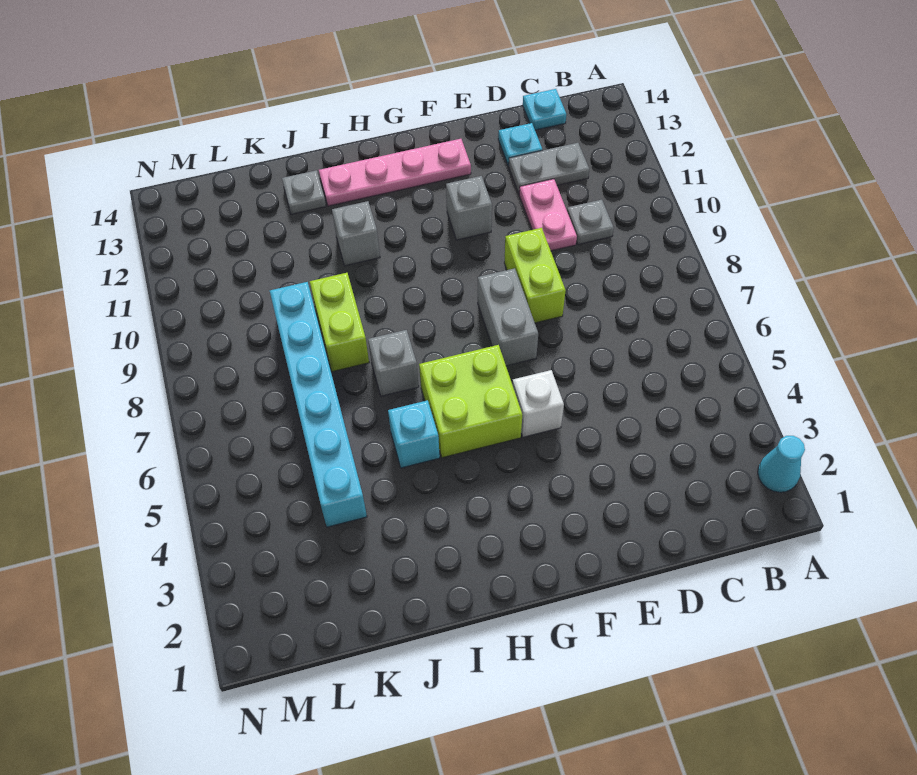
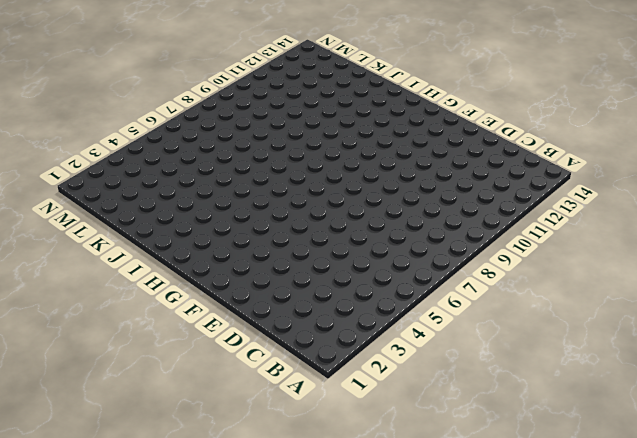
none -> cyan 1x1 cone [758,436,805,492]
none -> grey 1x1 plate [567,200,614,245]
none -> grey 1x2 plate [509,143,589,193]

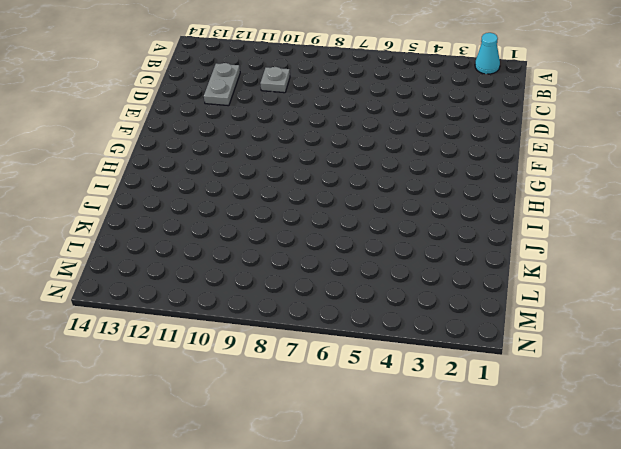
none -> cyan 1x1 plate [523,89,566,130]
none -> pink 1x2 plate [519,179,577,251]
none -> cyan 1x1 plate [498,123,542,166]

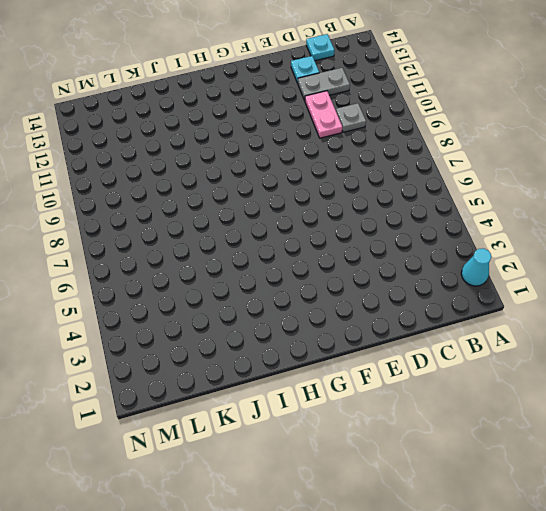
none -> lime 1x2 brick [504,228,566,323]
none -> white 1x1 brick [512,370,564,437]
none -> grey 1x2 brick [478,268,538,366]

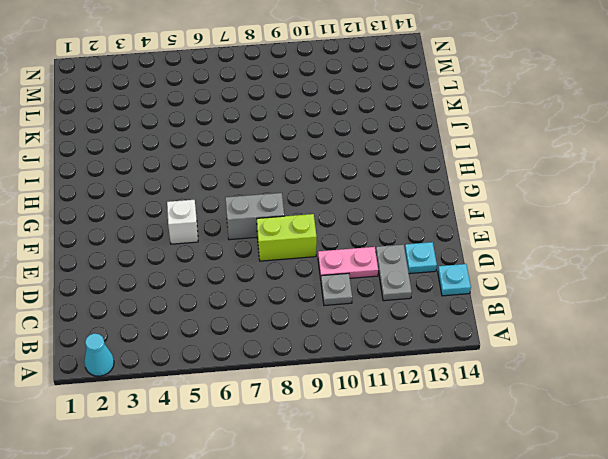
none -> grey 1x1 brick [446,176,492,240]
none -> pink 1x4 plate [319,139,471,206]
none -> lime 2x2 brick [419,345,522,458]

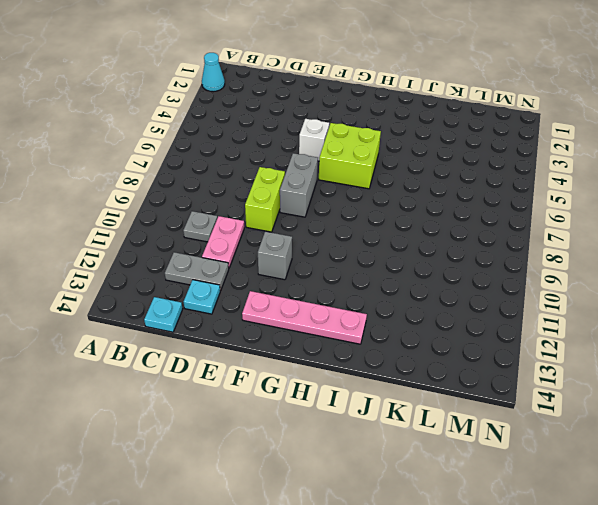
none -> cyan 1x1 brick [388,400,440,468]
none -> grey 1x1 brick [368,330,419,396]
none -> grey 1x1 brick [332,201,380,266]

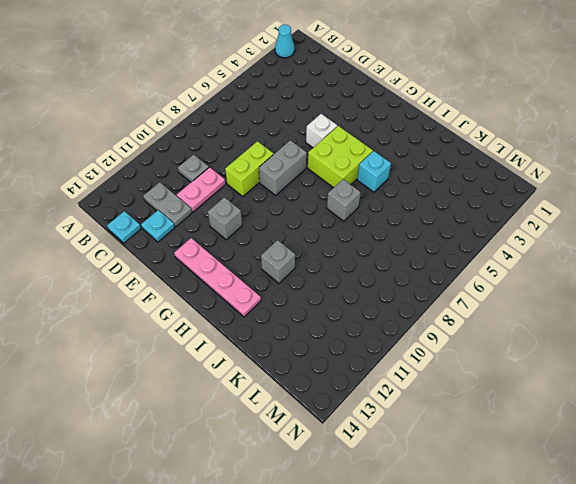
none -> lime 1x2 brick [310,273,369,372]
none -> grey 1x1 plate [282,170,326,214]
none -> cyan 1x6 brick [270,282,367,527]

